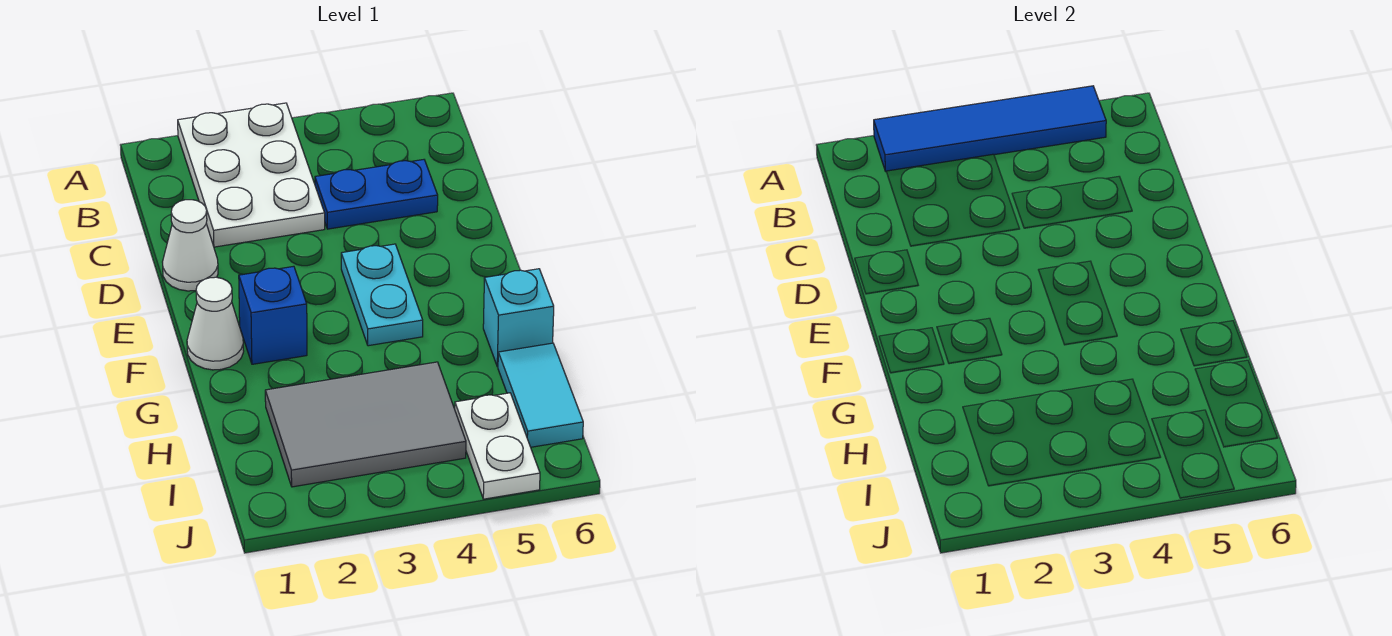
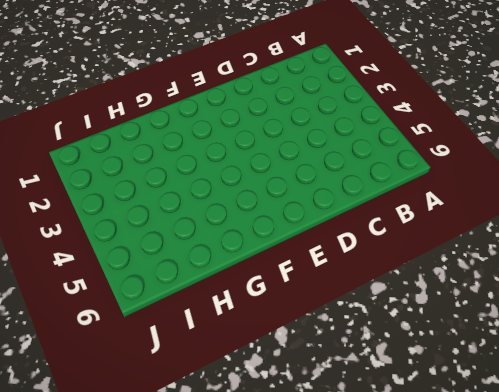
none -> white 2x3 plate [178,103,325,247]
none -> blue 1x2 plate [315,160,438,229]

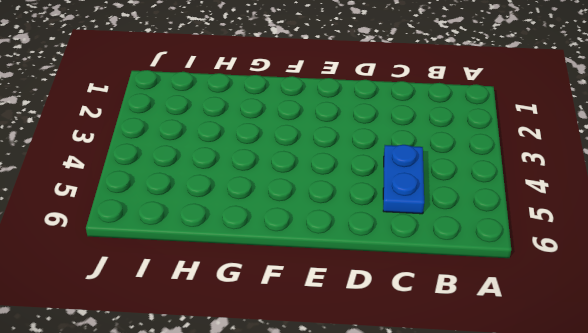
none -> white 2x3 plate [178,103,325,247]
none -> white 1x1 cone [163,200,218,291]

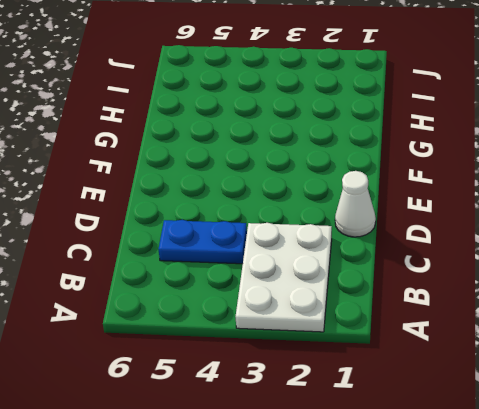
none -> cyan 1x2 plate [341,244,423,346]
none -> white 1x1 cone [187,277,244,370]

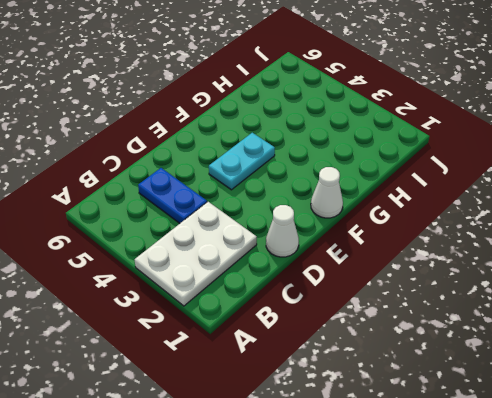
none -> blue 1x1 brick [239,266,307,364]
none -> cyan 1x1 brick [483,269,554,367]

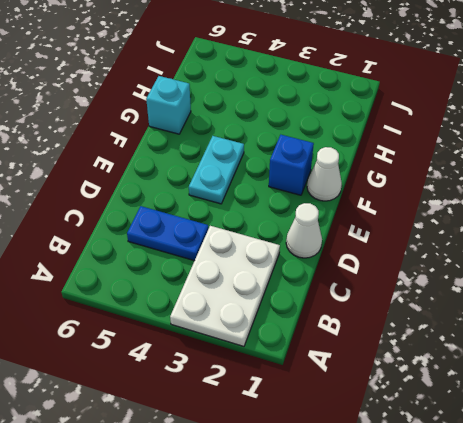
none -> grey 2x3 tile [265,362,466,487]
none -> cyan 1x2 tile [498,343,583,447]

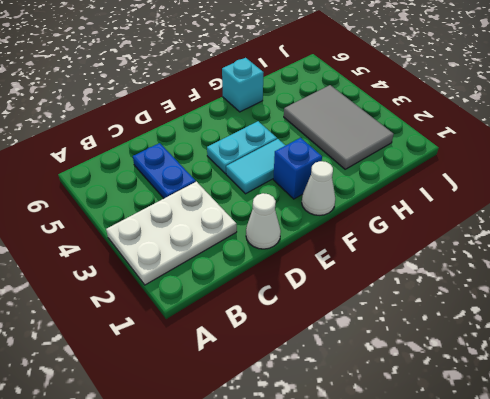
cyan 1x2 tile [226,139,285,194] -> cyan 1x2 tile moved to [498,343,583,447]
none -> white 1x2 plate [455,393,540,499]
none -> blue 1x4 tile [874,86,1106,171]

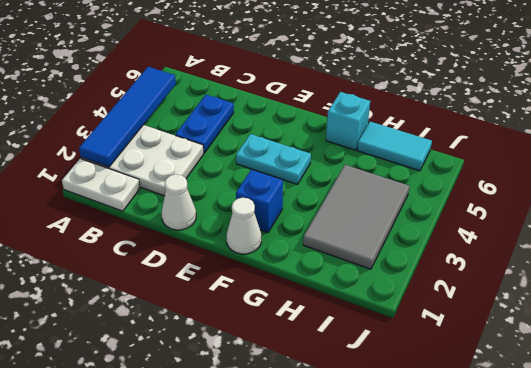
white 1x2 plate [62,159,140,211] -> white 1x2 plate moved to [455,393,540,499]

